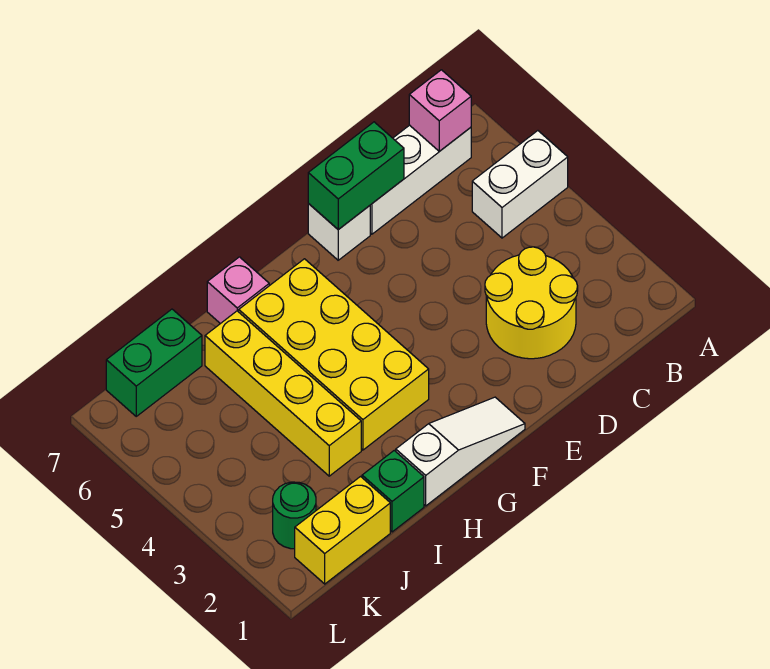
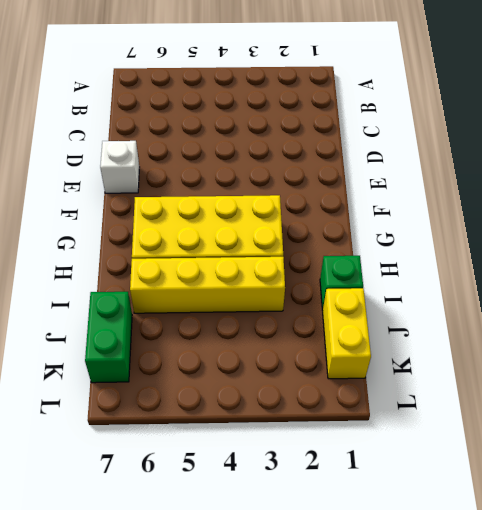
none -> white 1x2 brick [472,131,568,238]
none -> white 1x3 brick [370,125,471,234]
none -> yellow 2x2 round brick [485,247,578,359]

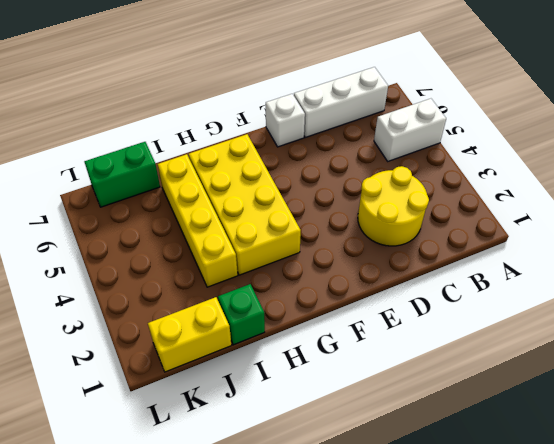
none -> white 1x3 slope [396,397,525,506]
none -> pink 1x1 brick [207,257,269,324]
none -> green 1x1 round brick [273,482,316,549]

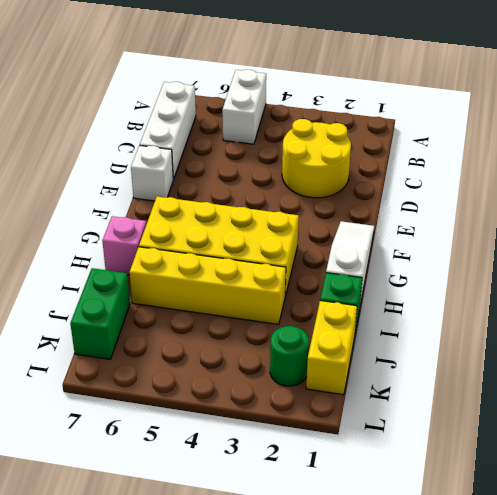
none -> pink 1x1 brick [409,70,471,151]
none -> green 1x2 brick [308,122,404,230]

